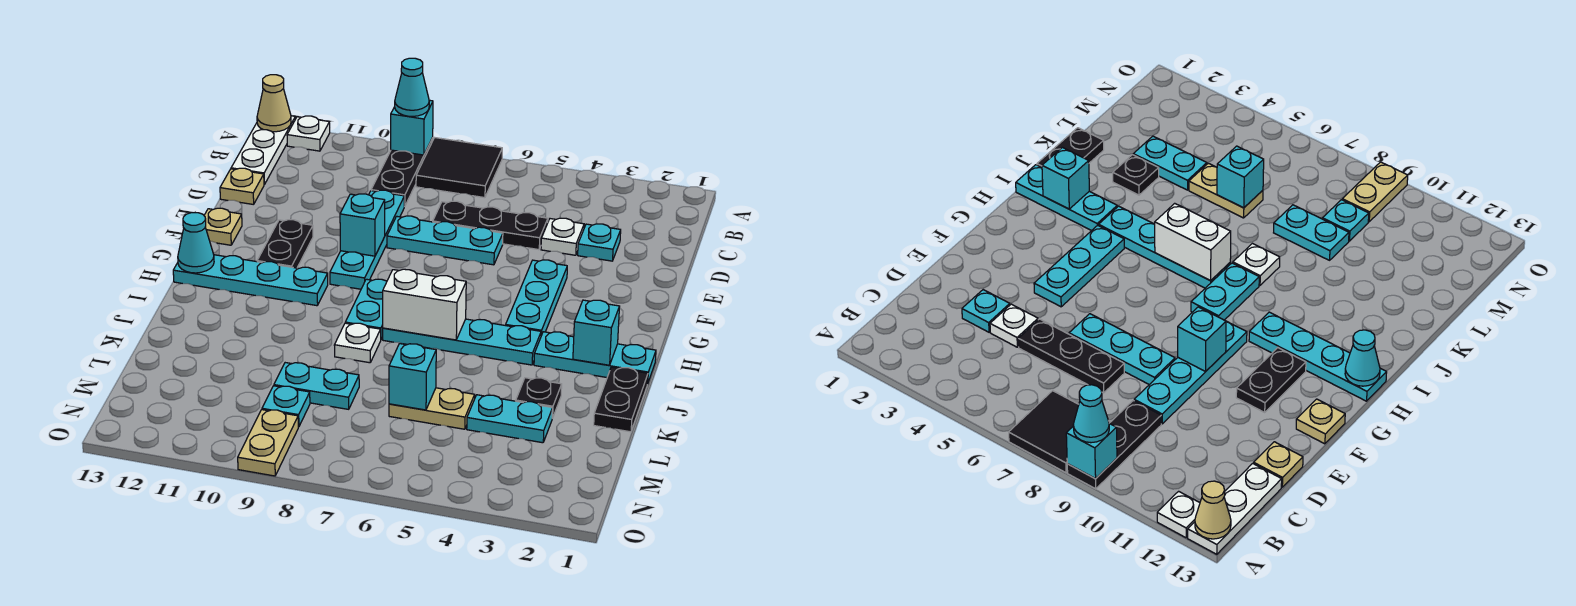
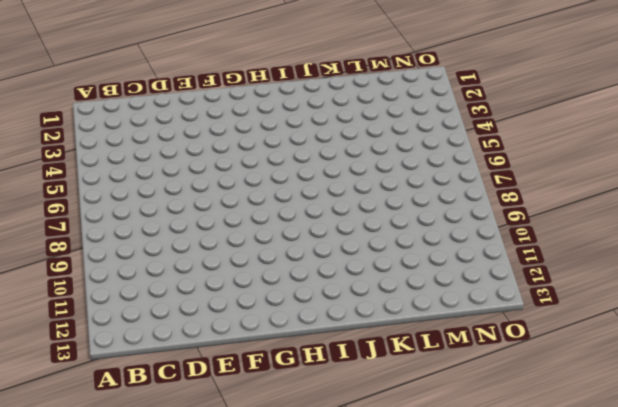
none -> black 2x2 tile [416,138,502,198]
none -> black 1x3 plate [371,138,433,207]
none -> white 1x1 plate [287,116,330,151]
none -> white 1x3 plate [231,116,295,185]

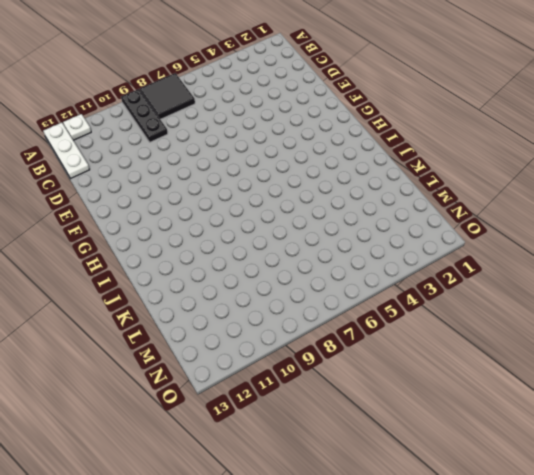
none -> cyan 1x1 plate [578,224,621,261]
none -> white 1x1 plate [541,218,584,255]
none -> black 1x3 plate [433,201,548,250]
none -> cyan 1x4 plate [330,190,404,289]

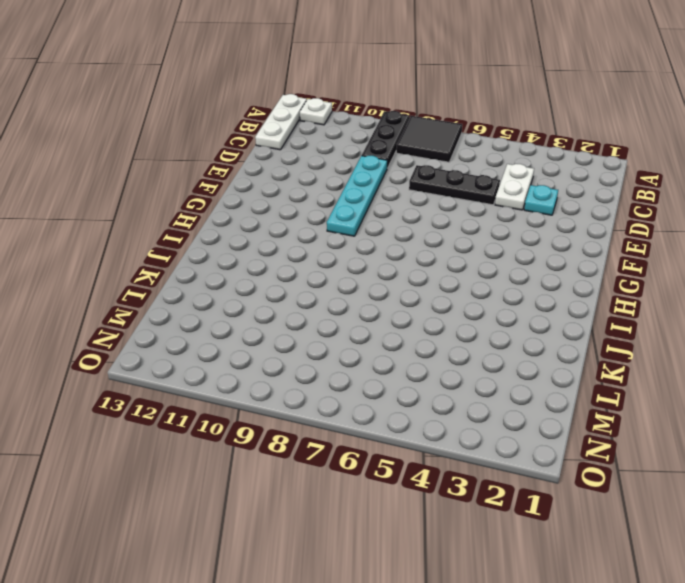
white 1x2 plate [495,164,534,210] -> white 1x1 plate [541,218,584,255]
none -> tan 1x1 plate [220,168,264,205]
none -> cyan 1x3 plate [387,216,503,265]
none -> cyan 1x3 plate [506,260,567,336]
none -> black 1x2 plate [257,220,313,268]

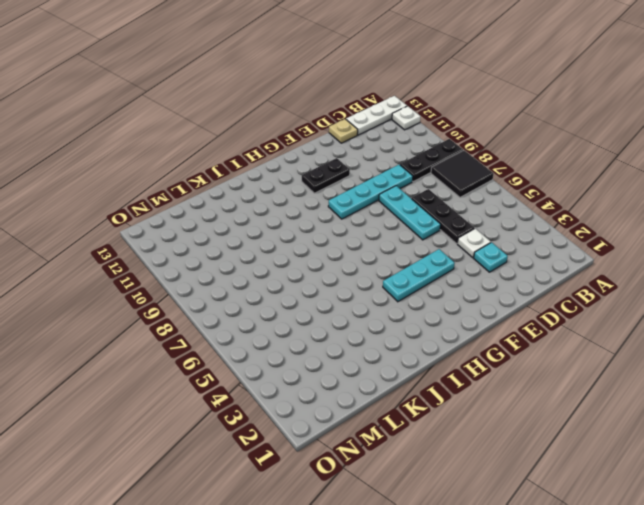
none -> tan 1x1 plate [204,208,242,245]
none -> cyan 1x2 plate [345,279,387,339]
none -> cyan 1x4 plate [173,255,328,306]
none -> cyan 1x3 plate [534,332,656,384]

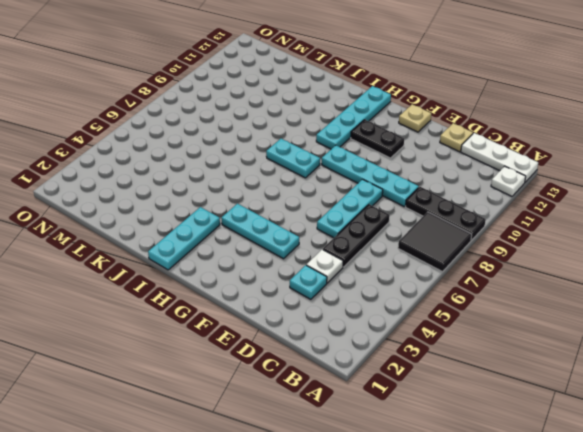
none -> cyan 1x4 plate [383,319,541,365]
none -> black 1x2 plate [594,367,648,432]
none -> white 1x1 plate [334,323,381,363]
none -> black 1x1 plate [516,378,562,418]

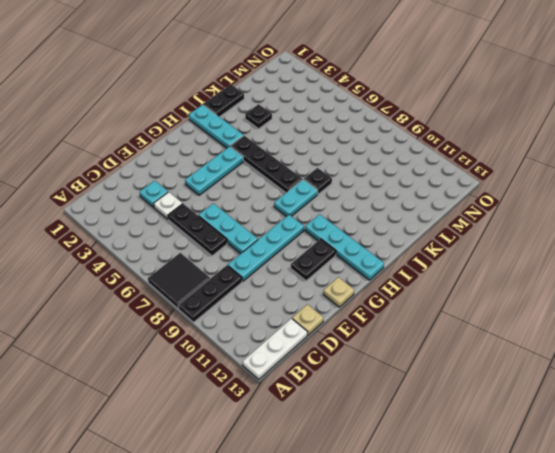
black 1x4 plate [230,136,302,193] -> cyan 1x4 plate [383,319,541,365]
black 1x1 plate [304,168,332,194] -> white 1x1 plate [334,323,381,363]
none -> white 1x1 plate [287,116,330,151]
none -> cyan 1x2 plate [467,395,553,443]
none -> tan 1x2 plate [389,388,475,429]
none -> cyan 1x2 plate [274,363,359,409]

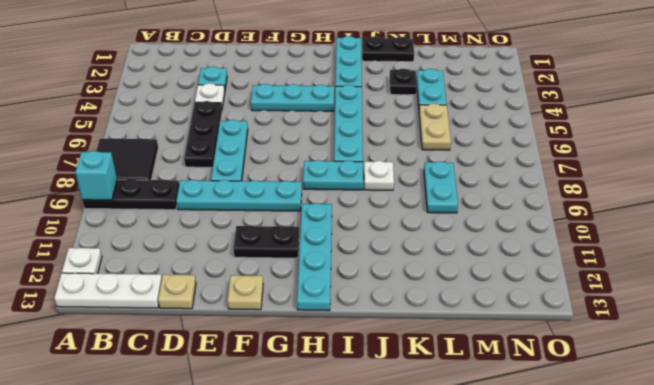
none -> cyan 1x1 plate [262,386,310,427]
none -> tan 1x2 plate [238,410,298,476]
none -> tan 1x1 cone [257,75,291,132]
none -> cyan 1x1 brick [340,194,385,256]

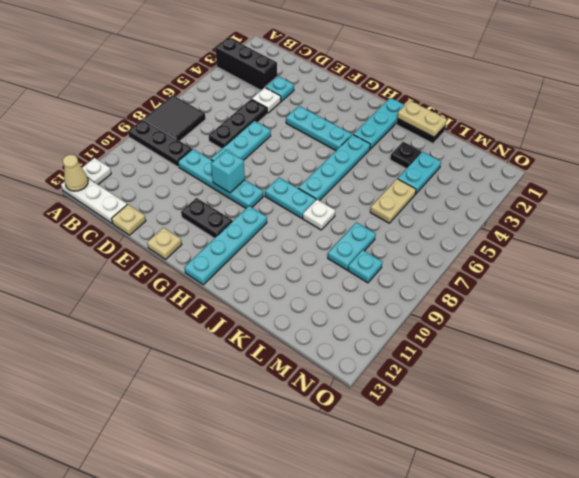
black 1x3 brick [215,37,277,90] -> none
tan 1x2 plate [397,101,447,137] -> tan 1x2 plate moved to [238,410,298,476]
none -> cyan 1x1 brick [391,100,433,155]
none -> cyan 1x1 cone [178,213,214,273]
none -> cyan 1x1 brick [573,300,620,365]
none -> white 1x2 brick [383,269,466,340]

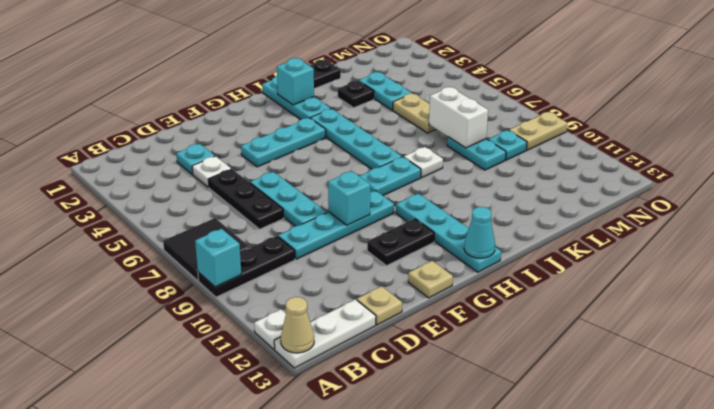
white 1x2 brick [429,87,488,148] -> white 1x2 brick moved to [383,269,466,340]
none -> cyan 1x1 brick [389,344,436,410]
none -> cyan 1x1 cone [395,58,429,116]

